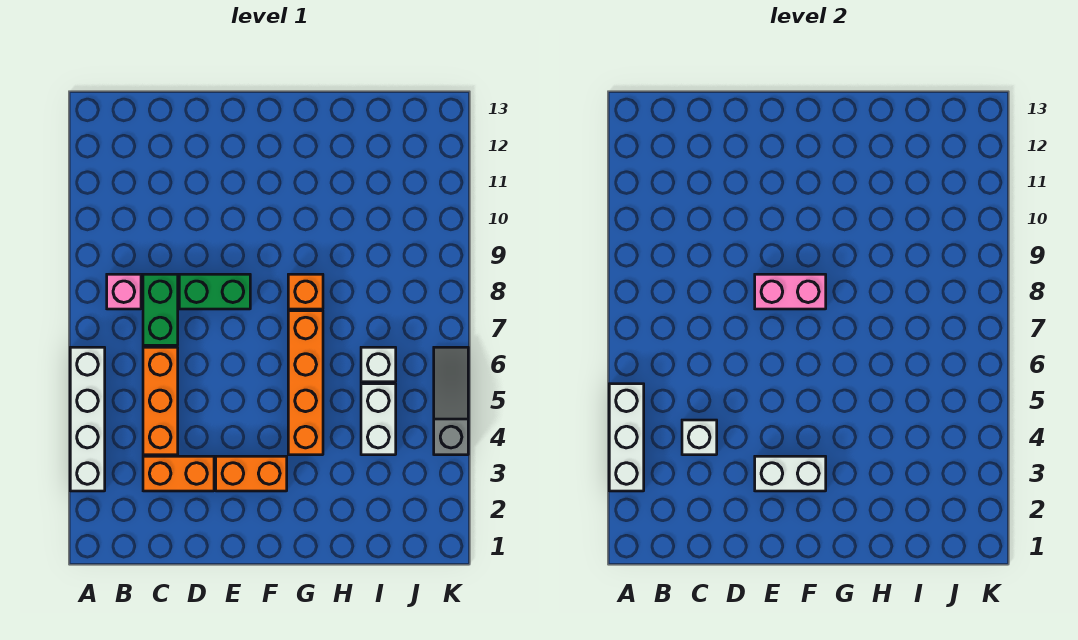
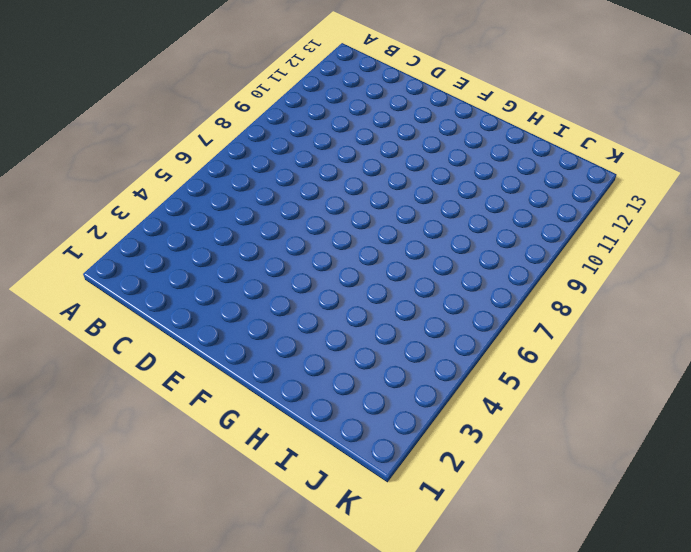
none -> white 1x4 brick [70,347,105,491]
none -> pink 1x1 brick [107,274,141,309]
none -> orange 1x2 brick [143,456,214,491]

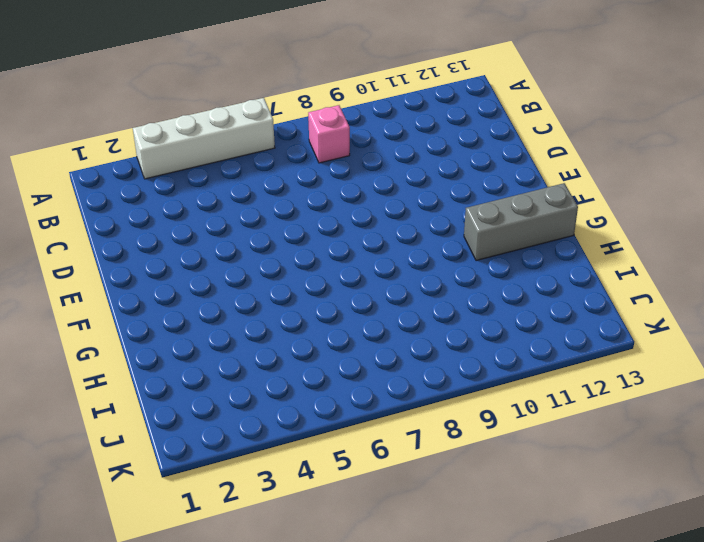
grey 1x3 brick [464,183,578,261] -> none
none -> orange 1x2 brick [143,456,214,491]
none -> orange 1x3 brick [143,347,178,455]
none -> green 1x2 brick [143,274,178,345]

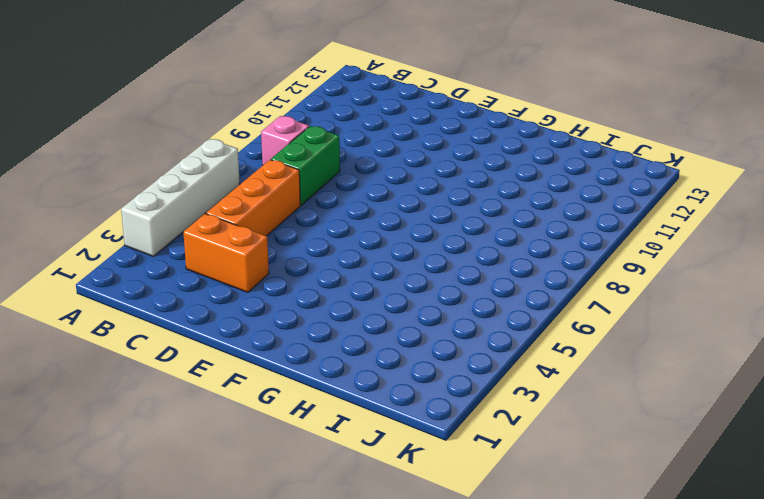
none -> green 1x2 brick [179,274,250,309]
none -> orange 1x2 brick [216,456,287,491]
none -> orange 1x4 brick [288,311,323,455]

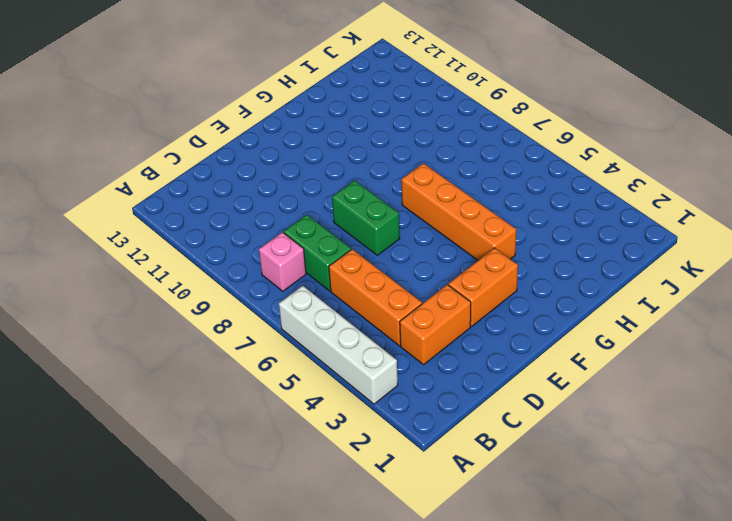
green 1x2 brick [332,181,400,255] -> green 1x2 brick turned to [179,274,250,309]
none -> orange 1x1 brick [288,274,323,309]
none -> white 1x2 brick [361,384,396,455]
none -> white 1x1 brick [361,347,396,382]

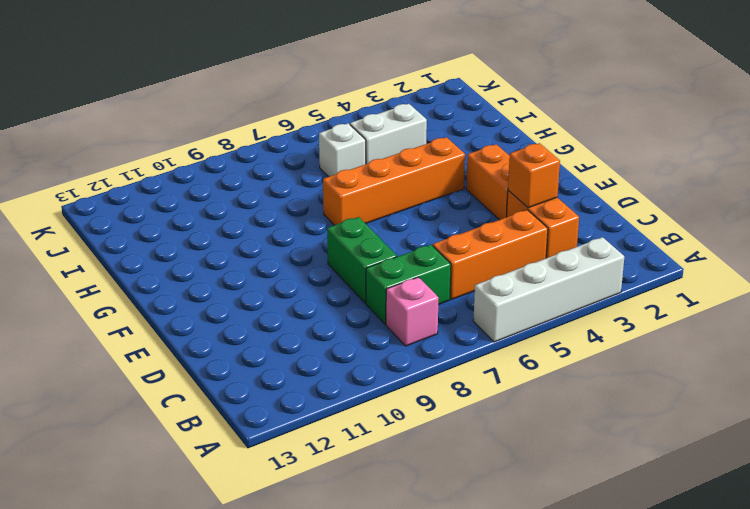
orange 1x1 brick [508,143,560,208] -> orange 1x1 brick moved to [288,274,323,309]
none -> grey 1x3 slope [434,347,468,455]
none -> white 1x3 brick [609,384,644,491]
none -> white 1x1 brick [682,420,717,455]

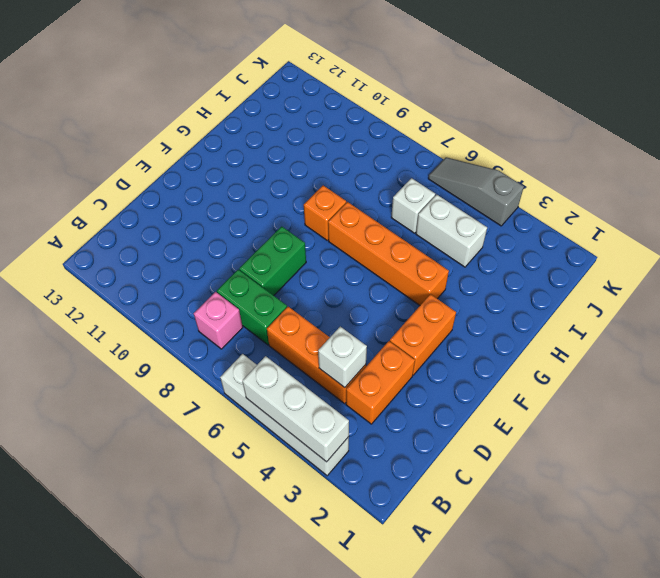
none -> white 1x2 brick [755,456,826,491]
none -> pink 1x2 brick [755,274,826,309]

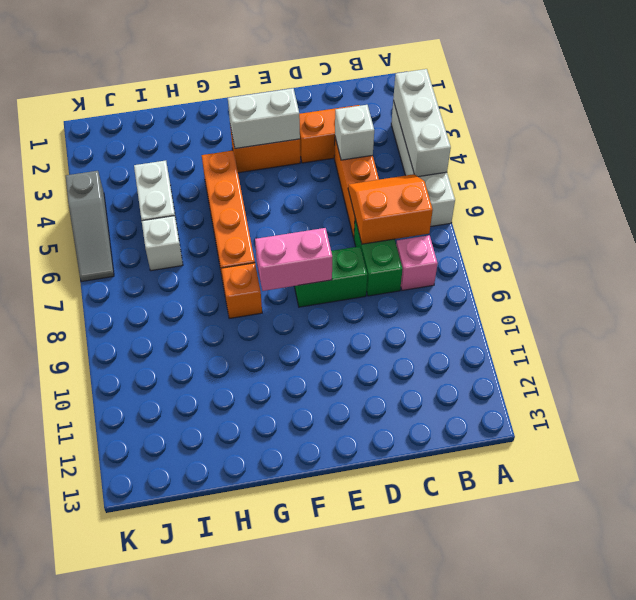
orange 2x2 slope [348,174,433,244] -> none

